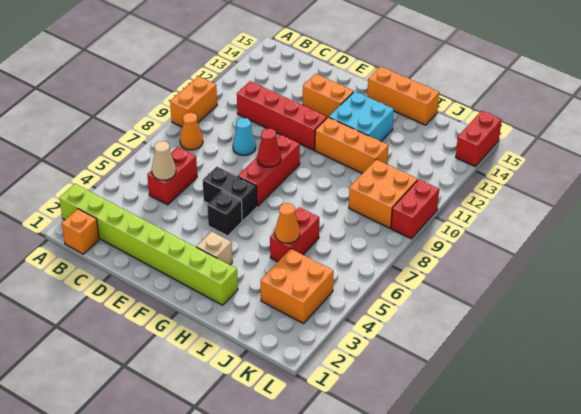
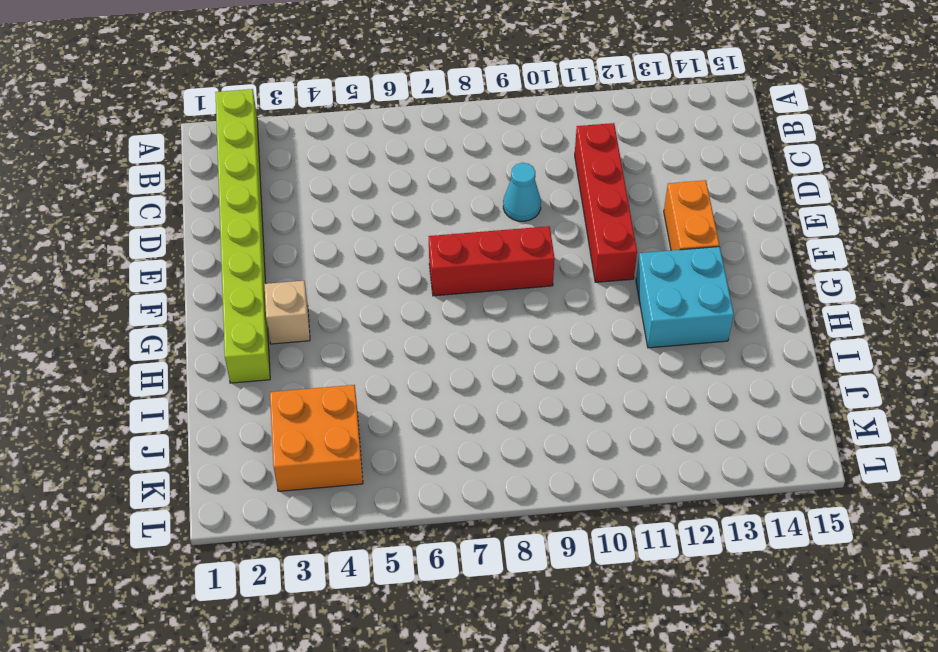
none -> orange 1x2 brick [170,76,217,127]
none -> orange 1x1 brick [62,209,99,254]
none -> orange 1x1 cone [180,113,203,150]

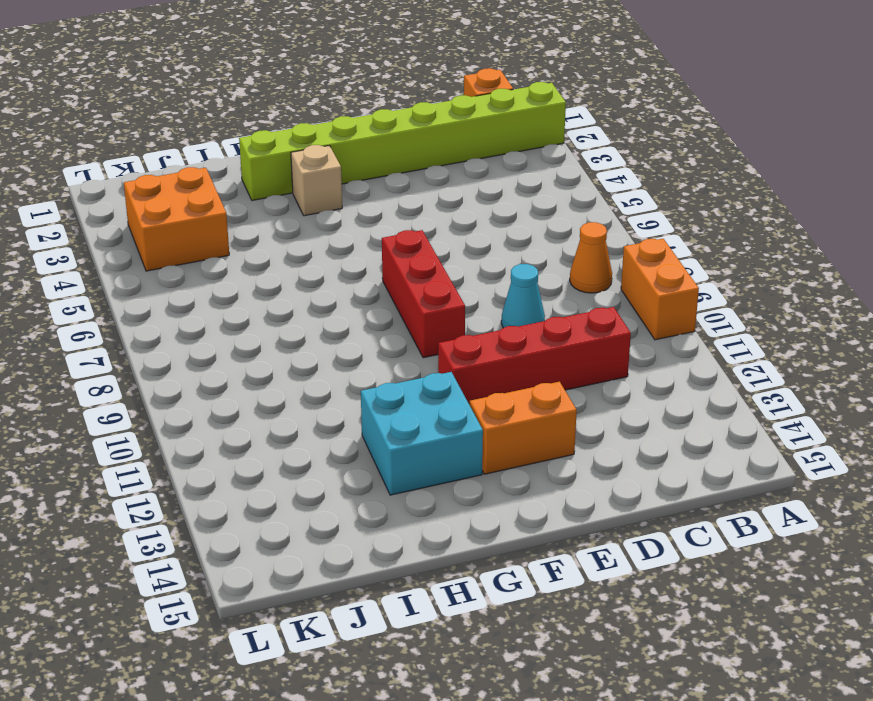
none -> red 1x2 brick [147,147,197,205]
none -> black 1x2 brick [203,167,257,221]
none -> black 1x1 brick [207,191,242,236]

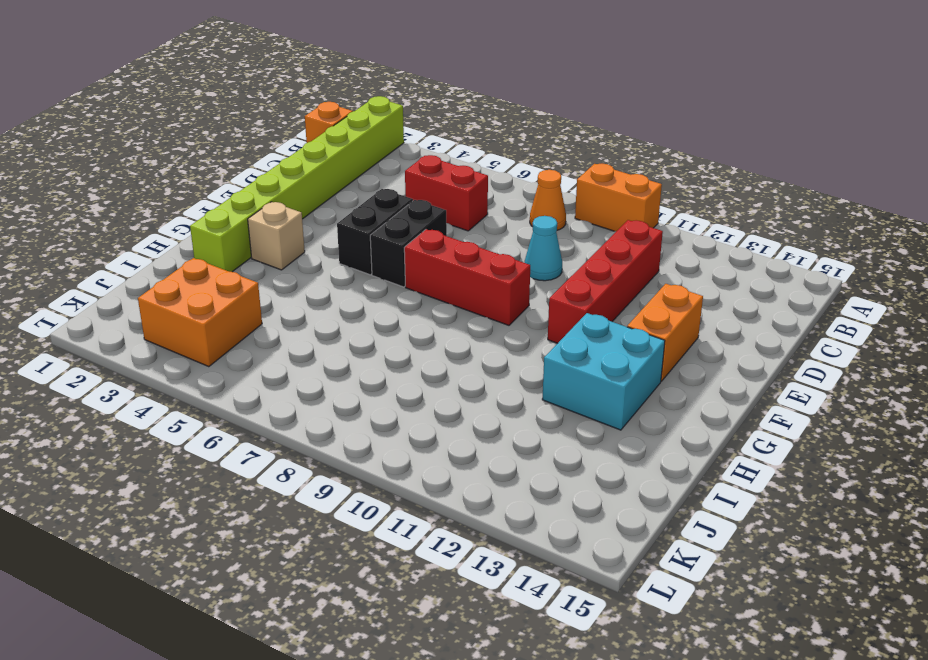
black 1x2 brick [337,189,413,275] -> black 1x1 brick [207,191,242,236]
none -> orange 1x3 brick [315,117,389,174]
none -> orange 1x3 brick [367,66,439,125]
none -> red 1x2 brick [270,207,319,262]

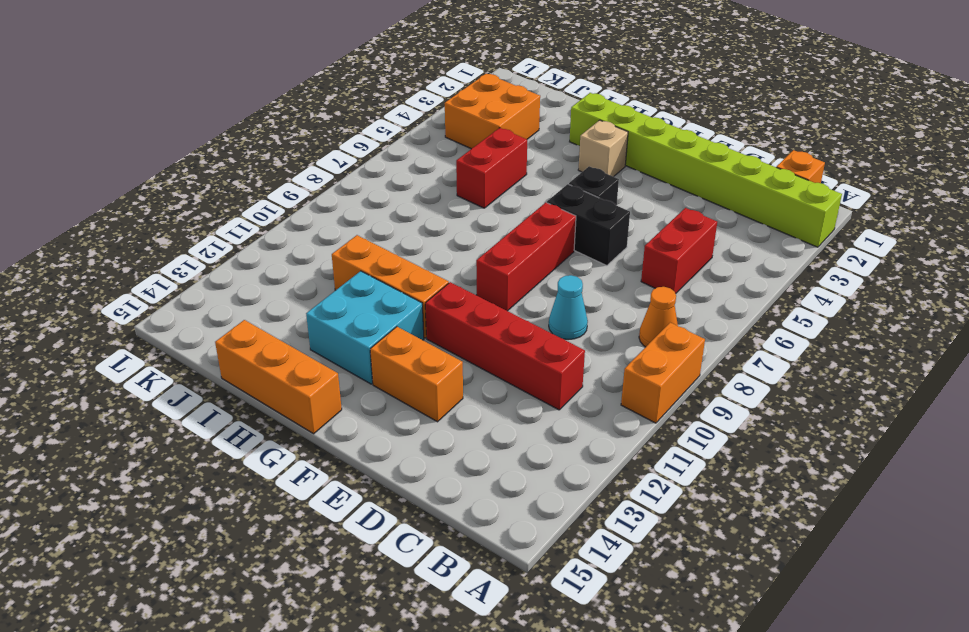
none -> orange 2x2 brick [349,159,418,228]
none -> red 1x2 brick [391,179,439,239]
none -> red 1x2 brick [456,111,502,167]

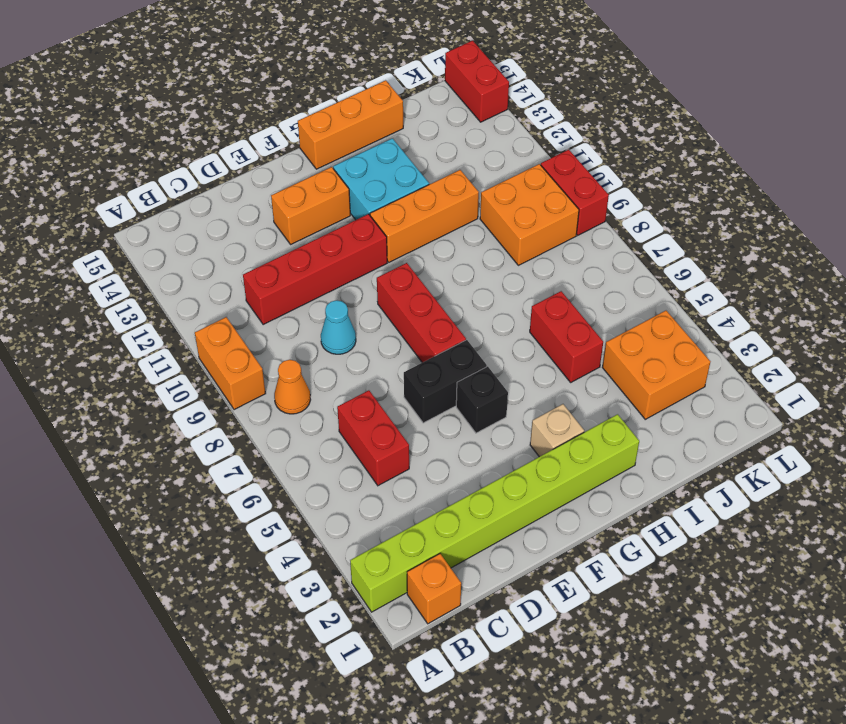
none -> tan 1x1 cone [152,141,176,180]
none -> red 1x1 cone [257,128,281,167]
none -> orange 1x1 cone [275,203,300,243]

